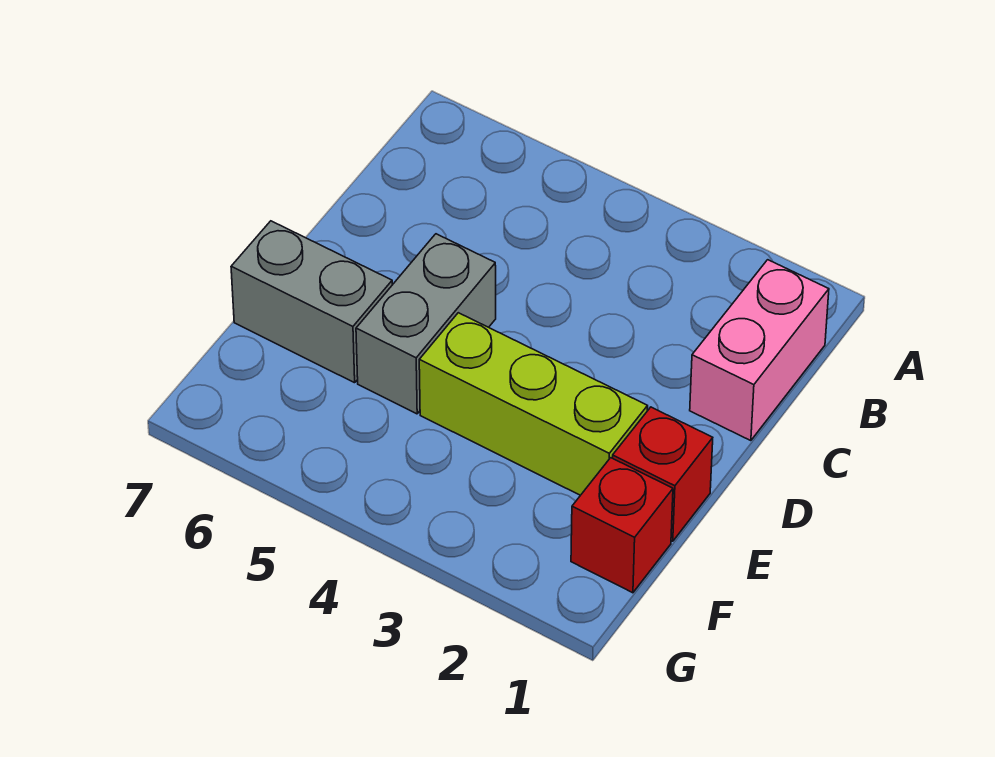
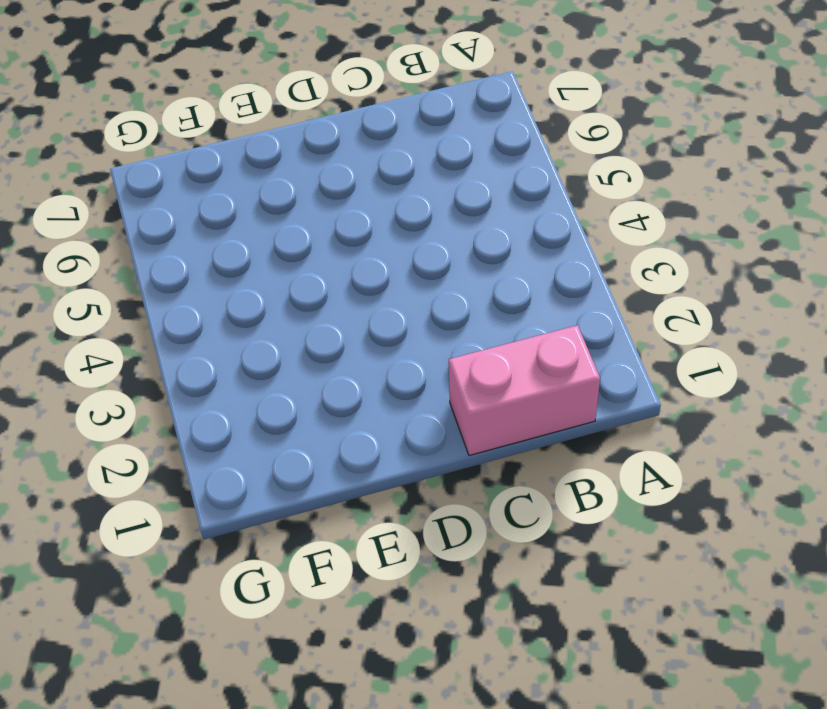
none -> grey 1x2 brick [356,234,496,414]
none -> red 1x1 brick [613,407,713,541]

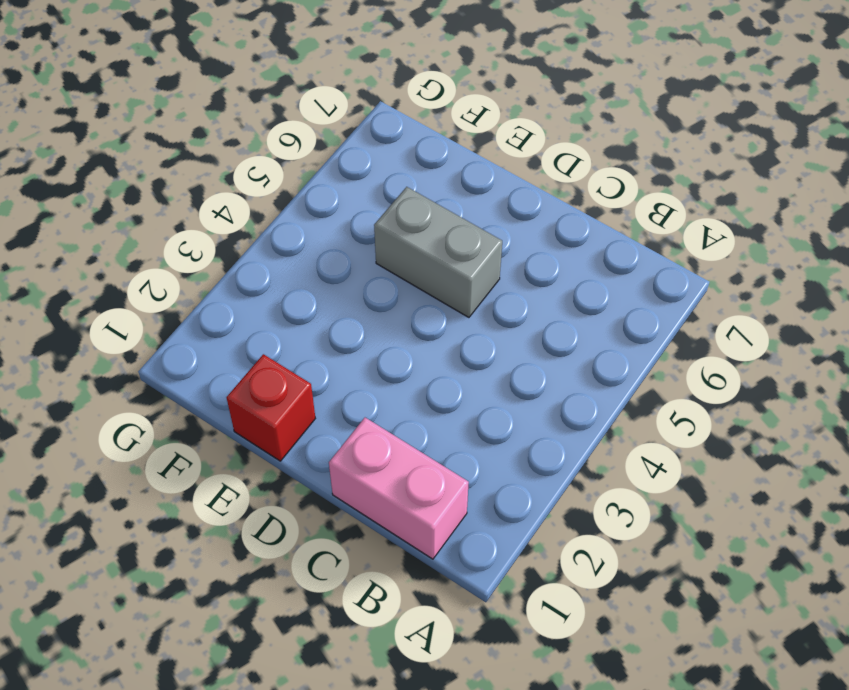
none -> lime 1x3 brick [419,313,648,495]
none -> grey 1x2 brick [231,221,392,383]

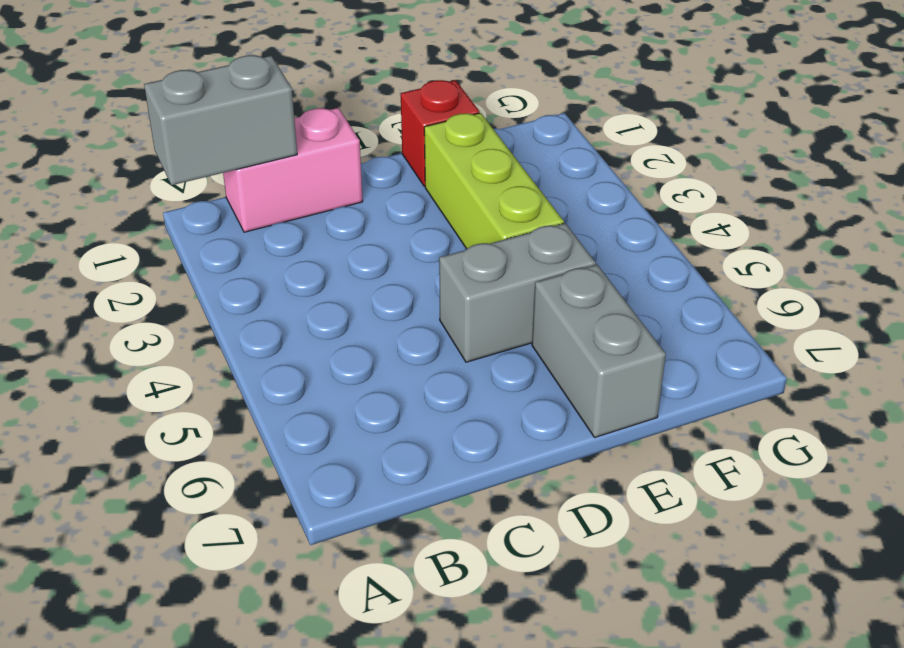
grey 1x2 brick [144,55,297,185] -> none
none -> red 1x1 brick [571,458,673,593]

